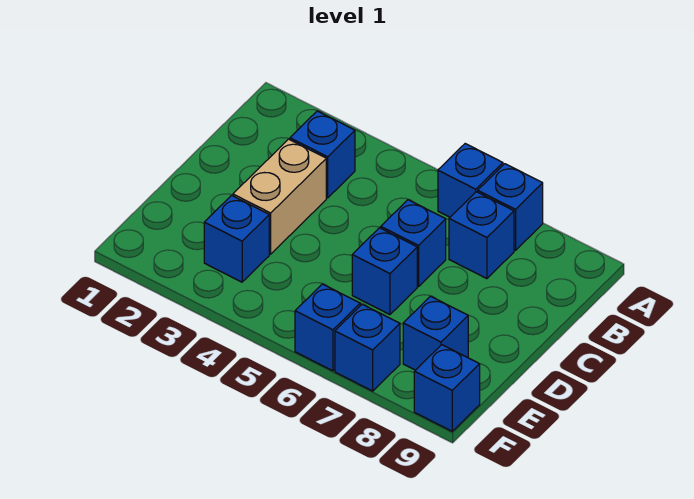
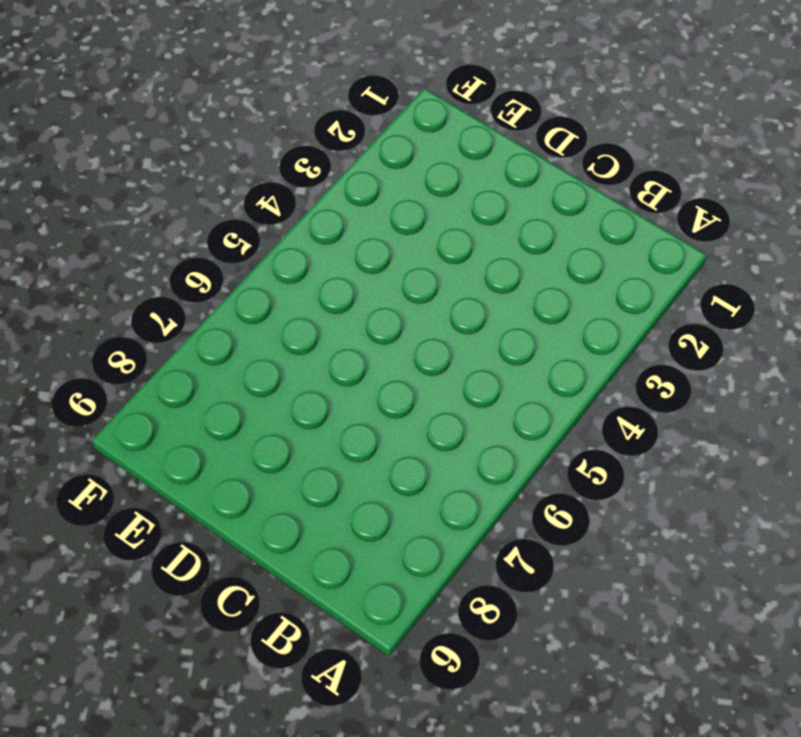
none -> blue 1x1 brick [438,144,503,217]
none -> blue 1x1 brick [478,164,543,250]
none -> blue 1x1 brick [290,111,355,198]

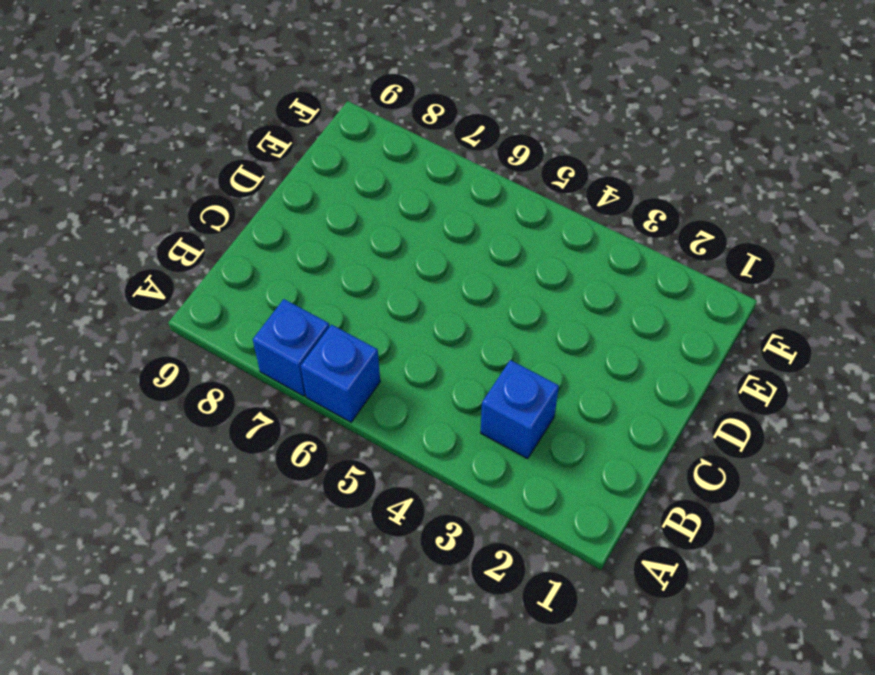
none -> blue 1x1 brick [449,192,514,279]
none -> tan 1x2 brick [233,139,326,254]
none -> blue 1x1 brick [381,200,446,286]

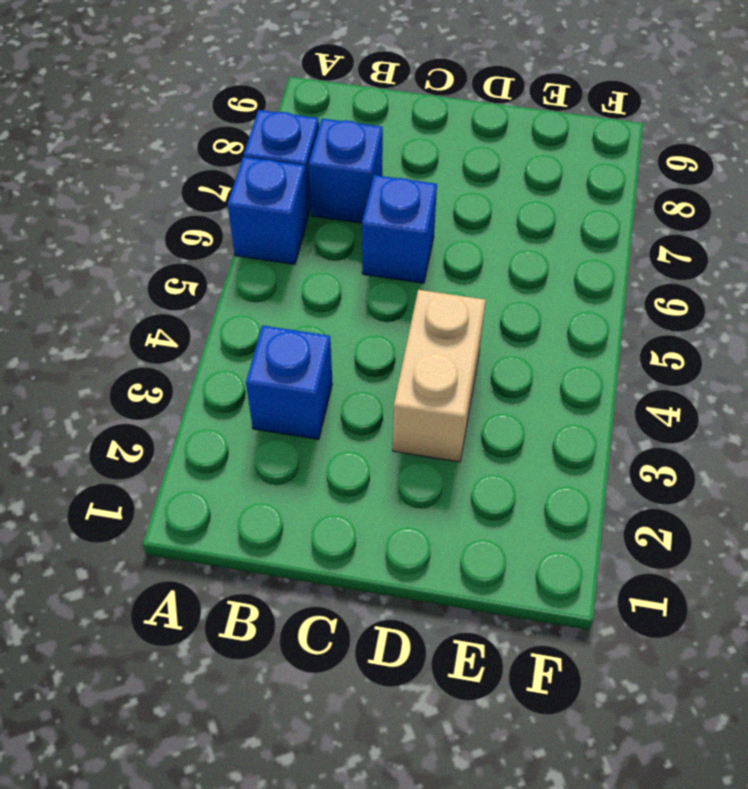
tan 1x2 brick [393,290,486,462] -> tan 1x2 brick turned to [233,139,326,254]
none -> blue 1x1 brick [352,228,417,315]
none -> blue 1x1 brick [204,195,269,282]
none -> blue 1x1 brick [403,296,468,370]

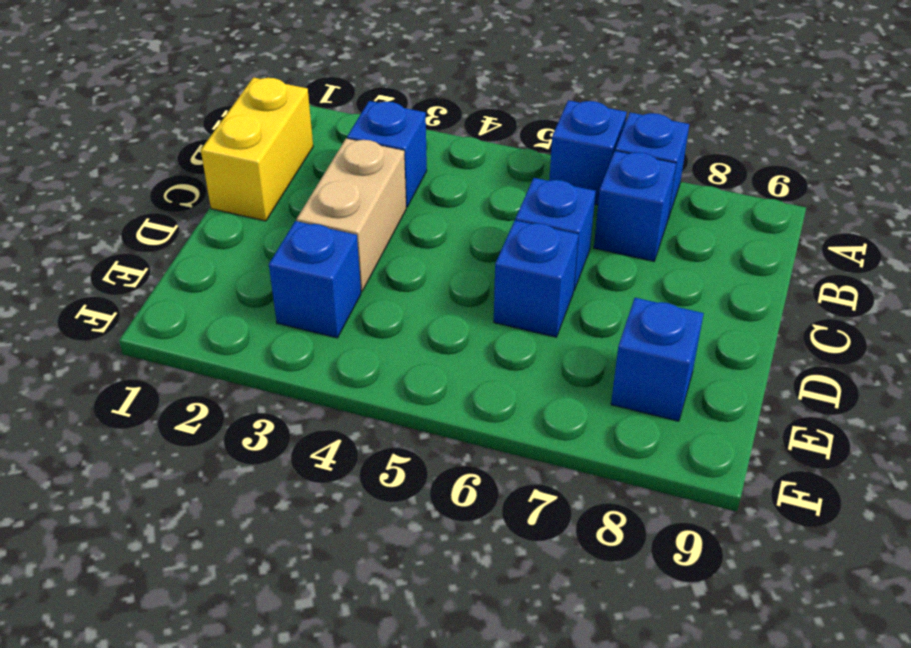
yellow 1x2 brick [201,78,313,221] -> none
none -> blue 1x1 brick [295,284,360,371]
none -> blue 1x1 brick [335,304,400,391]
none -> blue 1x1 brick [414,345,480,431]

